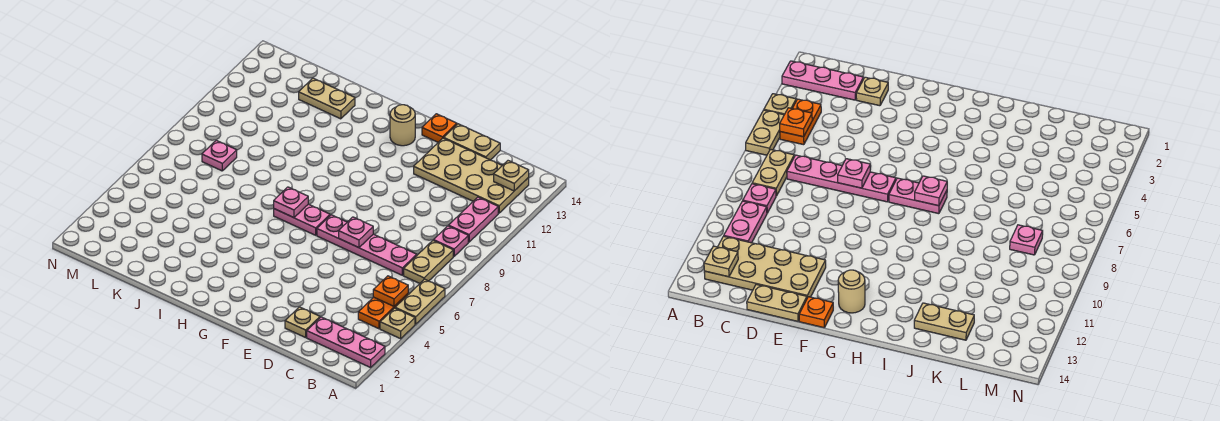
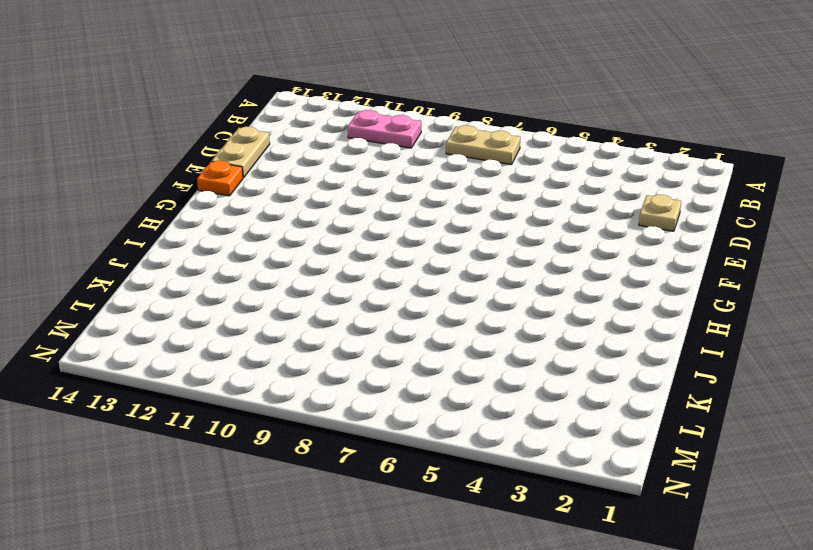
none -> pink 1x3 plate [307,317,385,368]
none -> tan 1x1 plate [380,308,415,339]
none -> tan 1x2 plate [395,279,445,324]

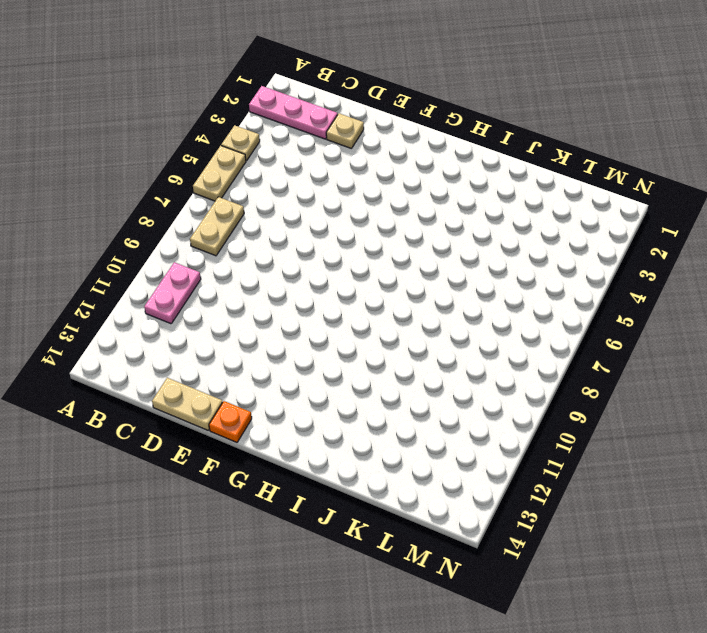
none -> orange 1x2 plate [358,294,408,329]
none -> pink 1x1 plate [434,226,468,256]
none -> tan 2x4 plate [414,138,529,213]

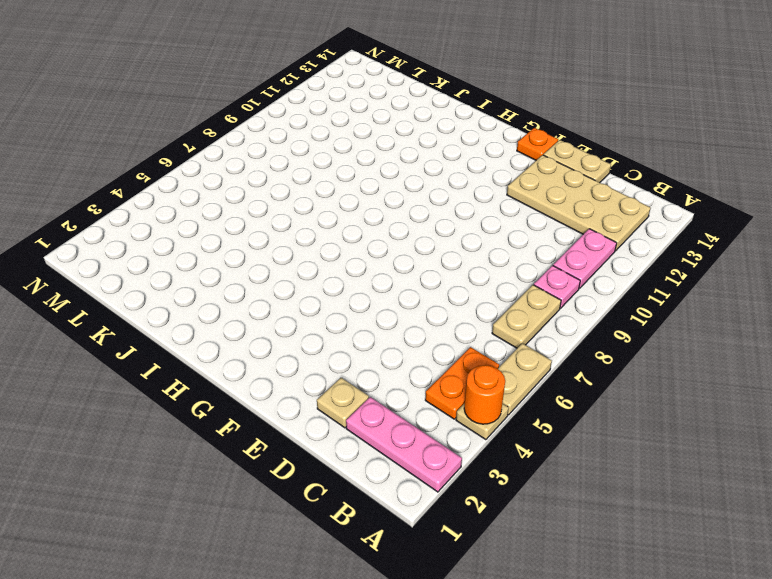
orange 1x1 round brick [464,365,505,424] -> none
none -> pink 1x4 plate [317,215,417,275]
none -> pink 1x2 plate [274,204,330,235]
none -> tan 1x1 round brick [390,105,415,146]

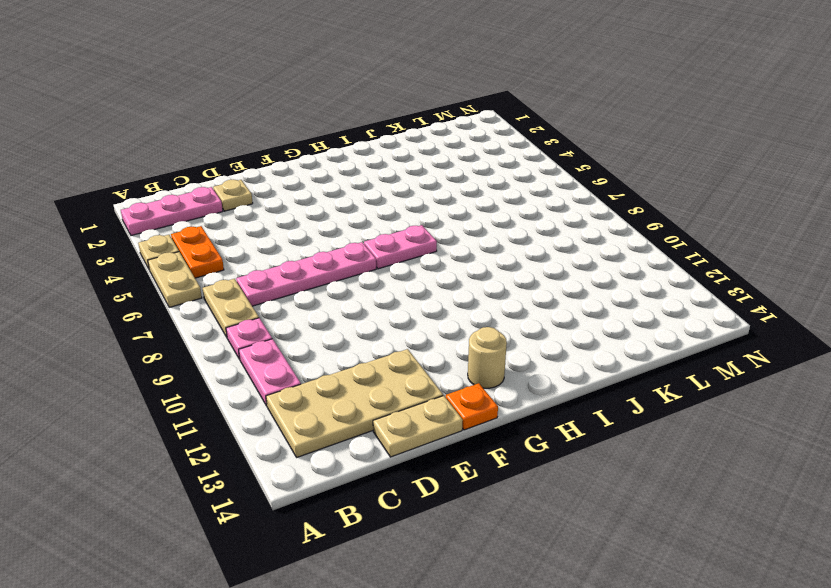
none -> tan 1x2 plate [299,78,355,119]
none -> pink 1x1 plate [202,140,237,171]
none -> orange 1x1 plate [373,276,408,306]

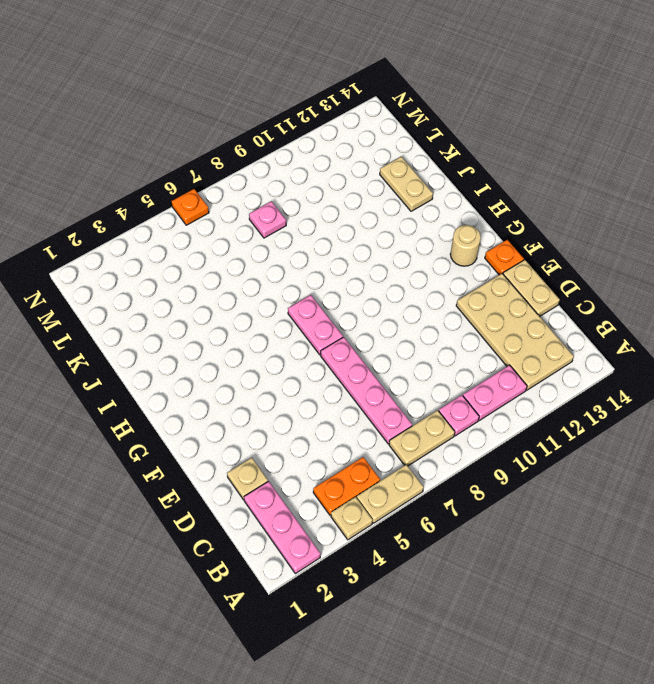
orange 1x1 plate [172,189,209,225] -> orange 1x1 plate moved to [373,276,408,306]
none -> tan 1x1 plate [494,161,529,191]
none -> pink 1x1 plate [339,217,373,248]
none -> pink 1x1 plate [274,187,308,218]

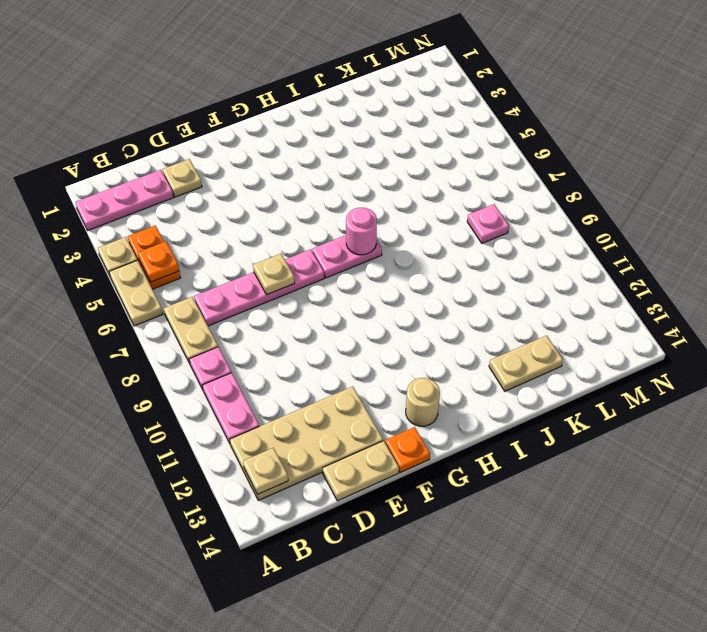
tan 1x1 plate [253,254,295,295] -> pink 1x1 plate [339,217,373,248]
pink 1x1 round brick [346,208,377,255] -> pink 1x1 plate [274,187,308,218]

